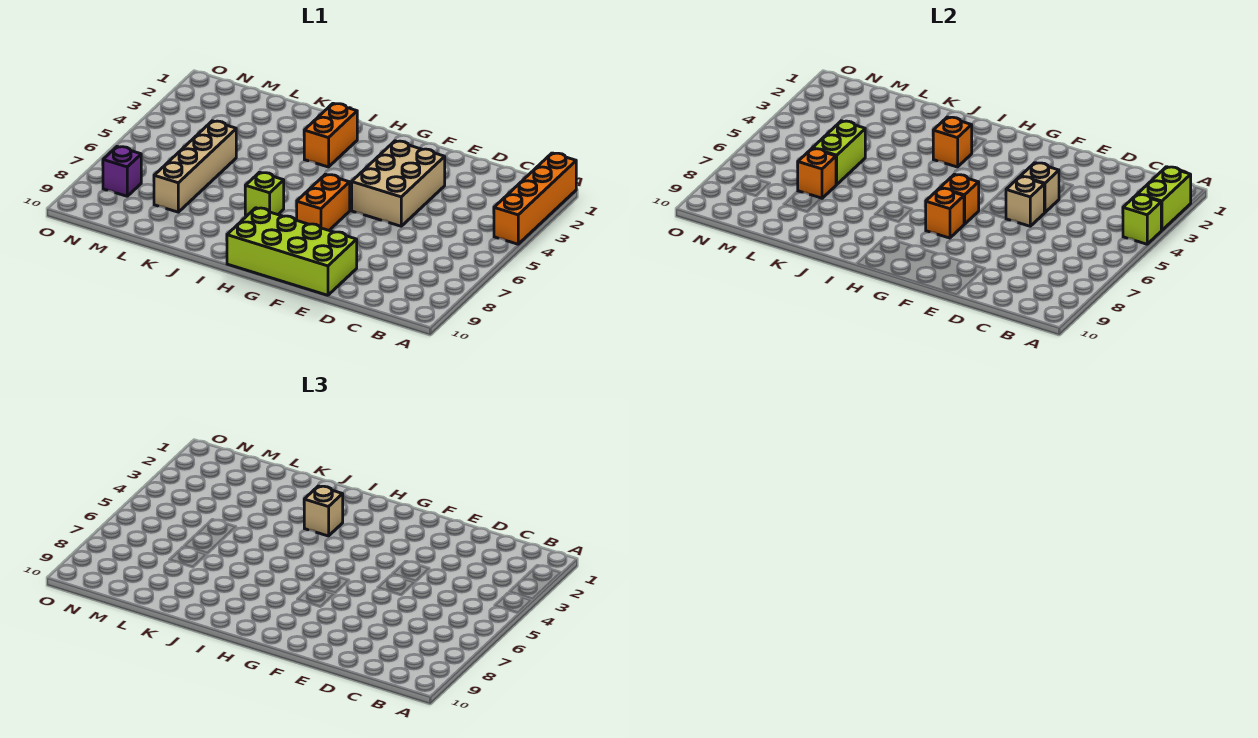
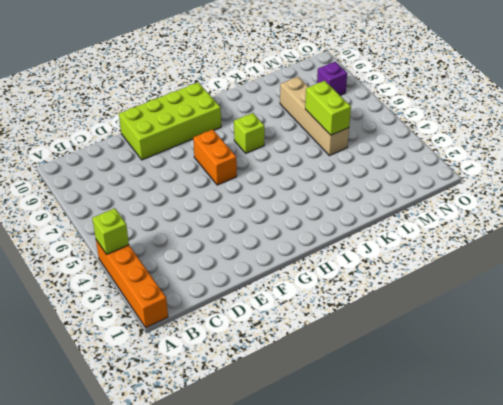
none -> tan 2x3 brick [352,141,445,226]
none -> orange 1x2 brick [304,103,357,167]
none -> lime 1x2 brick [1138,167,1191,231]

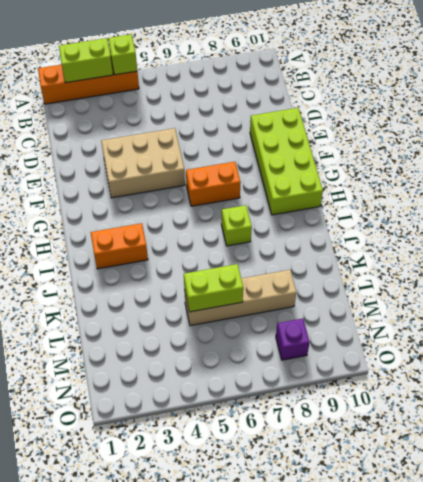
none -> tan 1x1 brick [1021,163,1059,213]
none -> tan 1x1 brick [1006,176,1044,226]
none -> orange 1x1 brick [941,174,979,224]

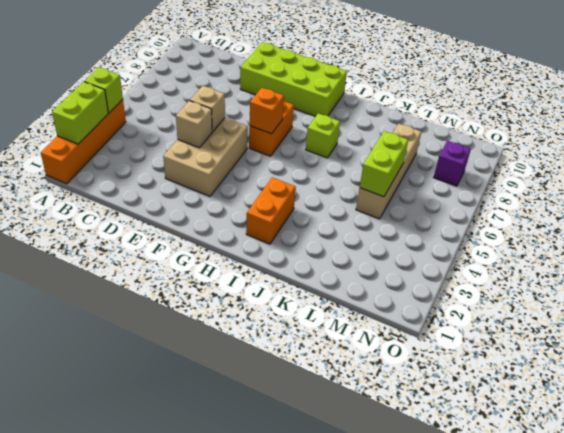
none -> orange 1x1 brick [926,188,964,238]
none -> orange 1x1 brick [933,117,972,167]
none -> orange 1x1 brick [798,149,836,198]

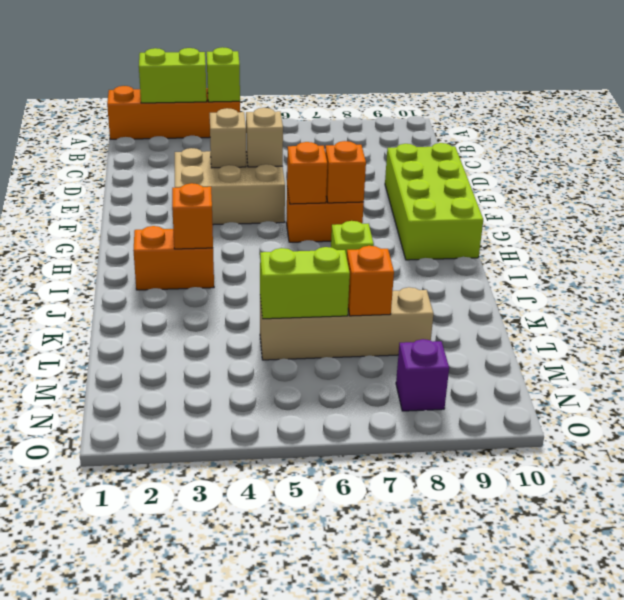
none -> tan 1x1 brick [304,486,343,536]

